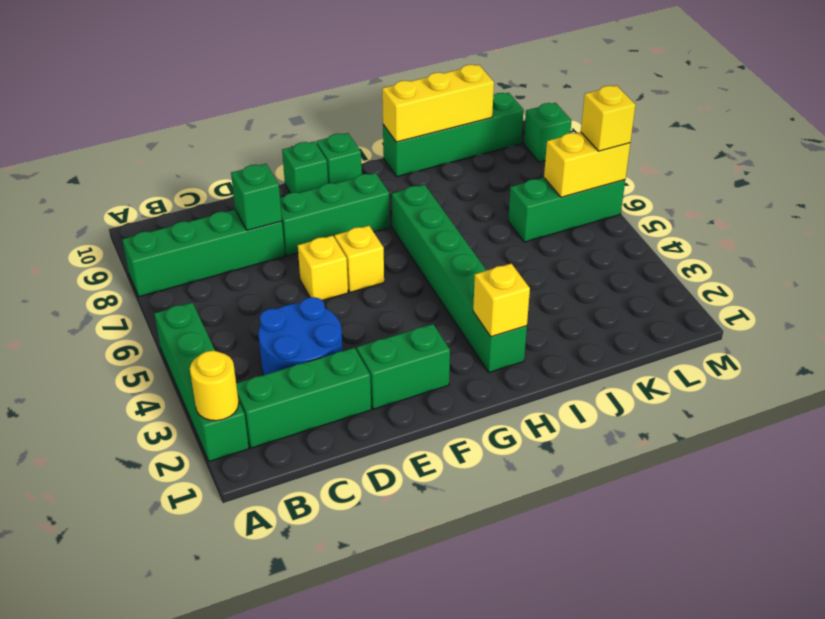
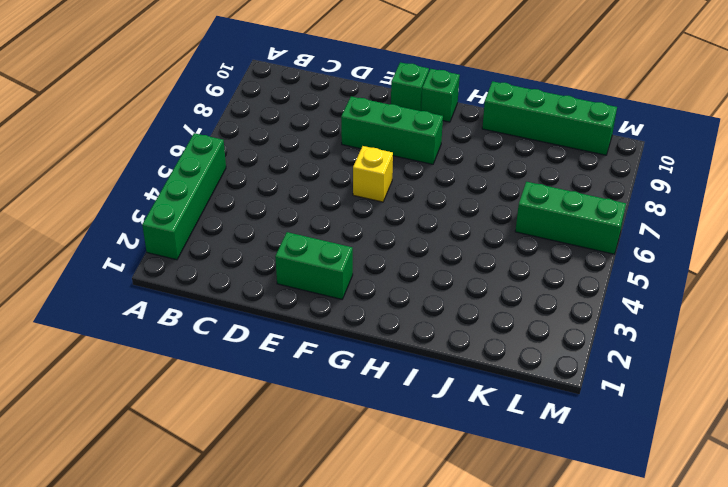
none -> green 1x4 brick [122,210,285,297]
none -> green 1x3 brick [236,348,371,448]
none -> blue 2x2 round brick [258,297,343,375]

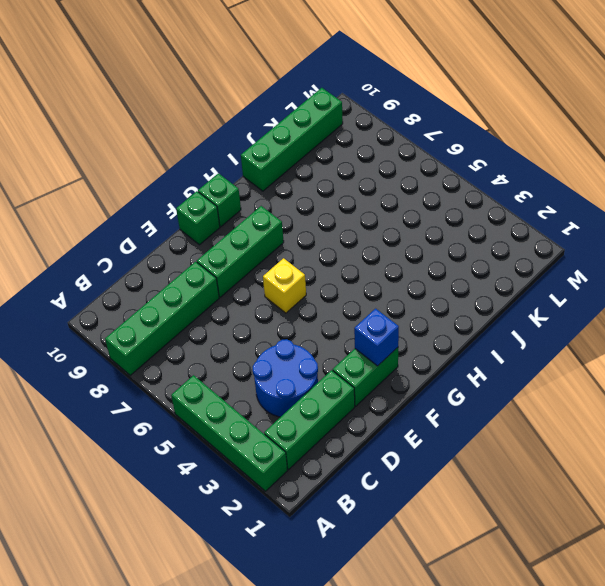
blue 1x1 brick [354,309,399,366] -> none
none -> yellow 1x1 brick [298,236,348,300]
none -> green 1x6 brick [392,185,527,372]
none -> green 1x3 brick [508,178,625,242]

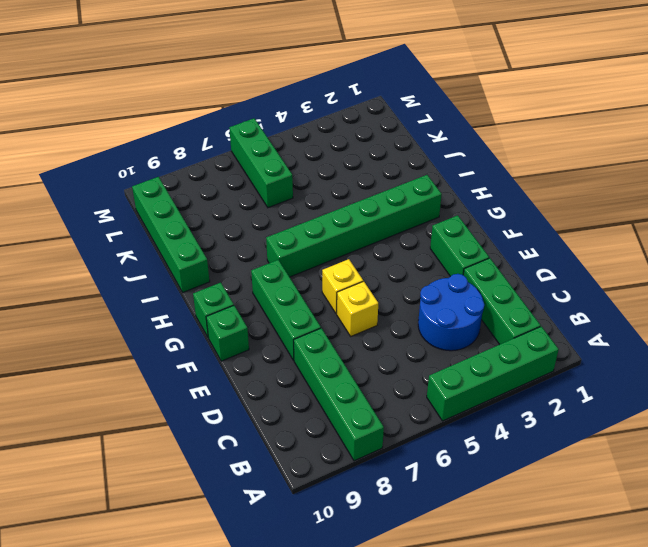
none -> green 1x1 brick [524,103,572,162]
none -> yellow 1x1 round brick [190,351,239,421]
none -> green 1x1 brick [231,164,282,230]

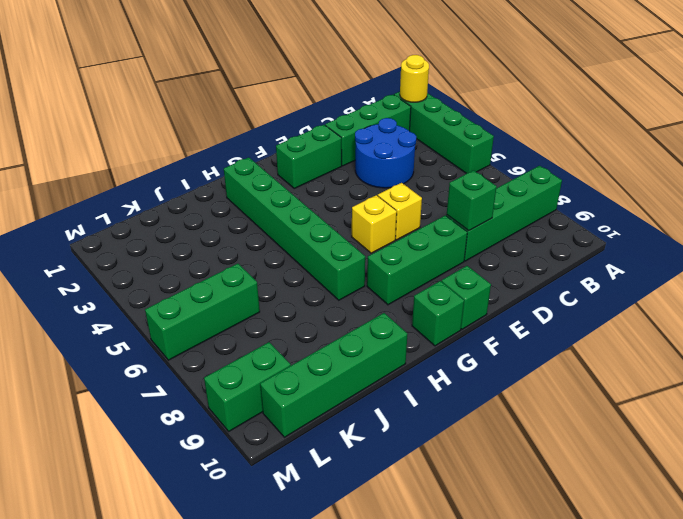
green 1x2 brick [204,342,291,431] -> green 1x1 brick [524,103,572,162]
none -> yellow 1x1 brick [473,264,530,337]
none -> yellow 1x3 brick [382,65,494,142]
none -> yellow 1x2 brick [544,132,630,197]

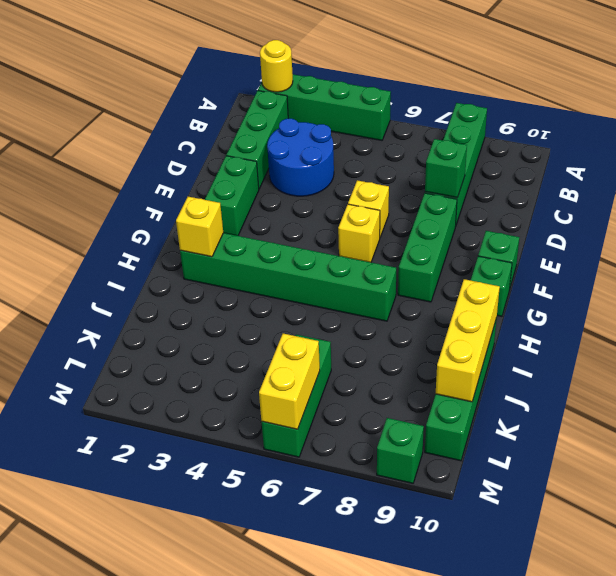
none -> yellow 1x1 brick [581,86,635,151]

